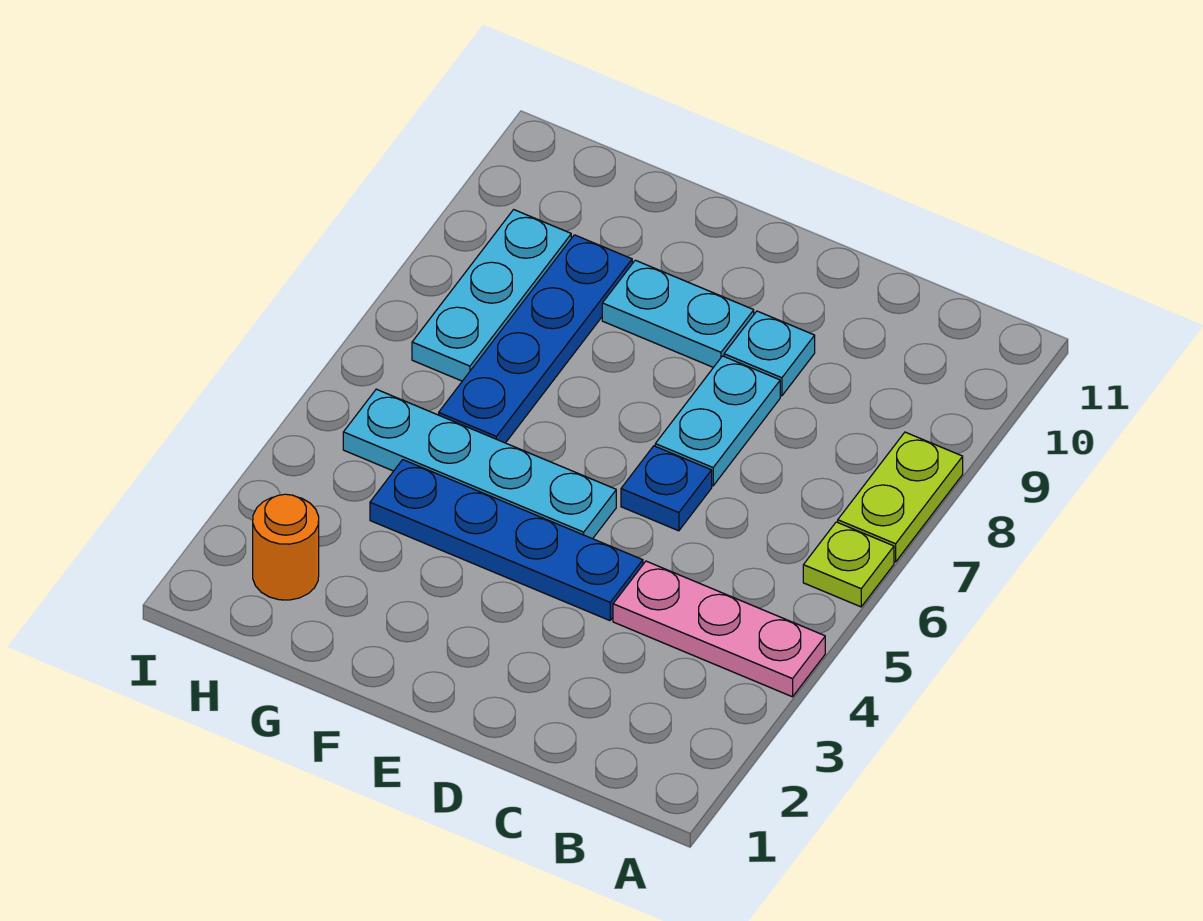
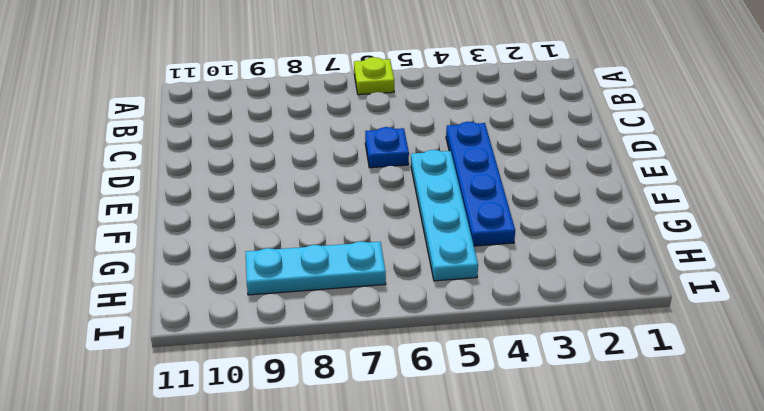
none -> pink 1x3 plate [613,561,825,697]
none -> lime 1x2 plate [838,432,963,562]
none -> cyan 1x2 plate [655,356,780,486]

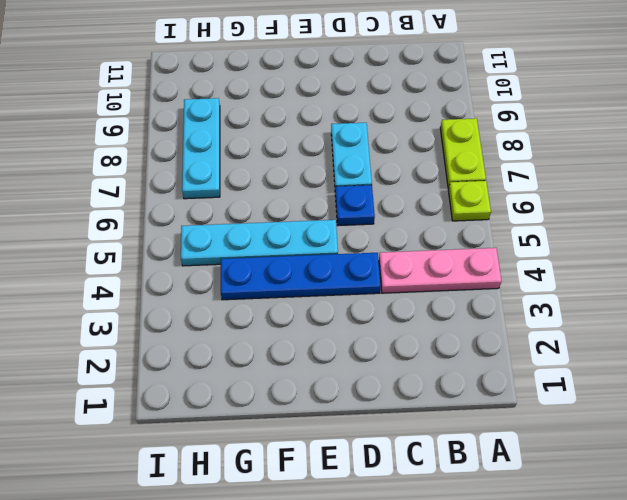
none -> cyan 1x1 plate [724,311,815,396]
none -> cyan 1x2 plate [602,260,754,367]
none -> blue 1x4 plate [439,235,632,443]

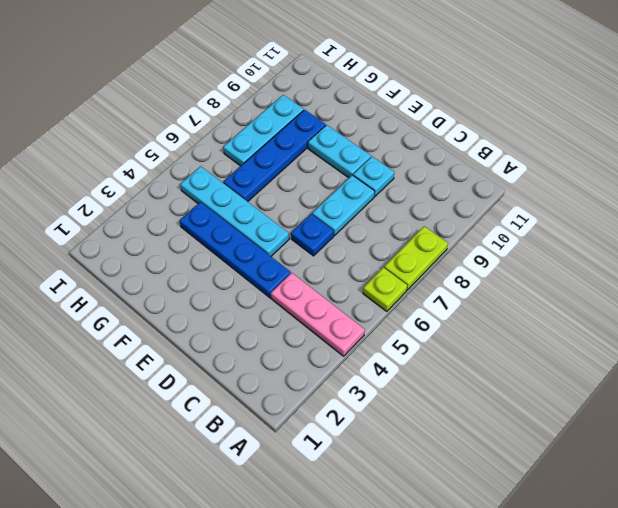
none -> orange 1x1 round brick [253,494,319,600]

